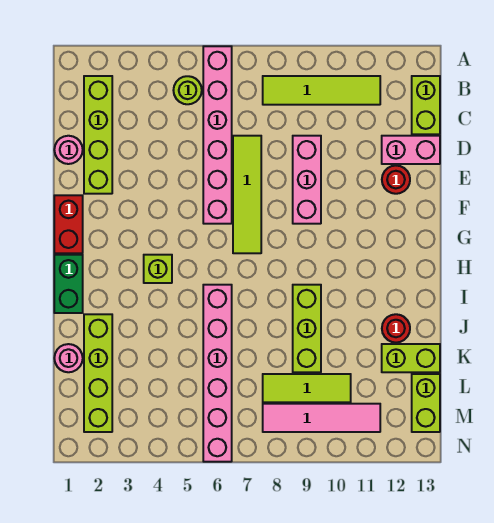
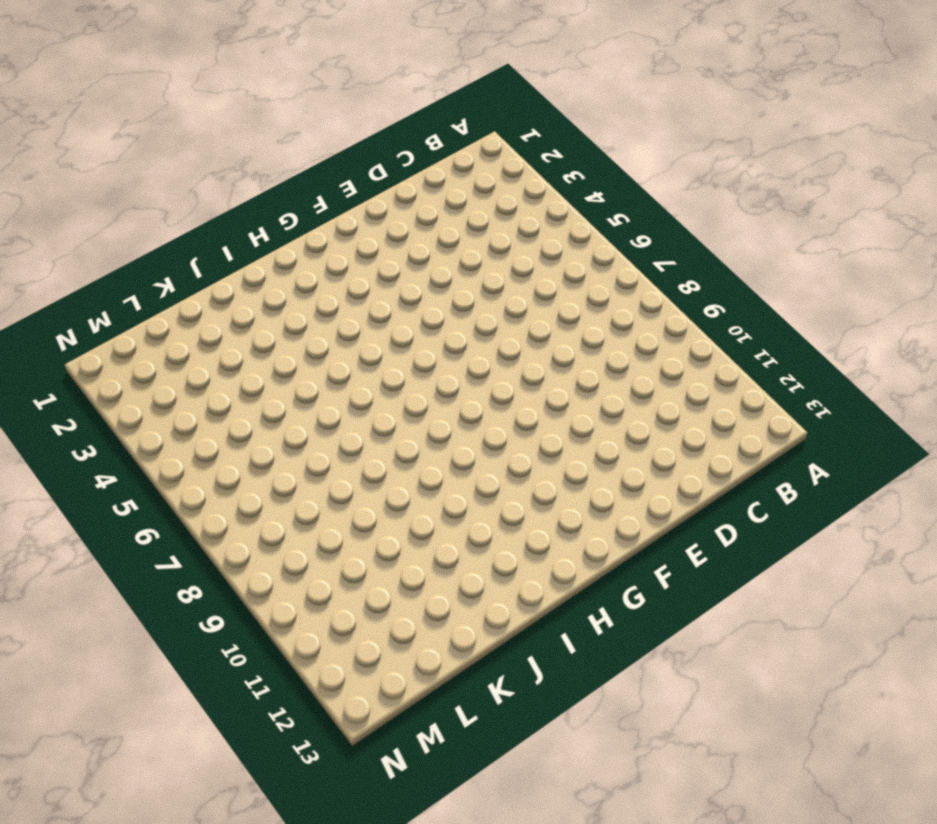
none -> pink 1x6 brick [203,46,232,224]
none -> lime 1x4 brick [84,76,112,194]
none -> lime 1x1 round brick [173,76,202,104]

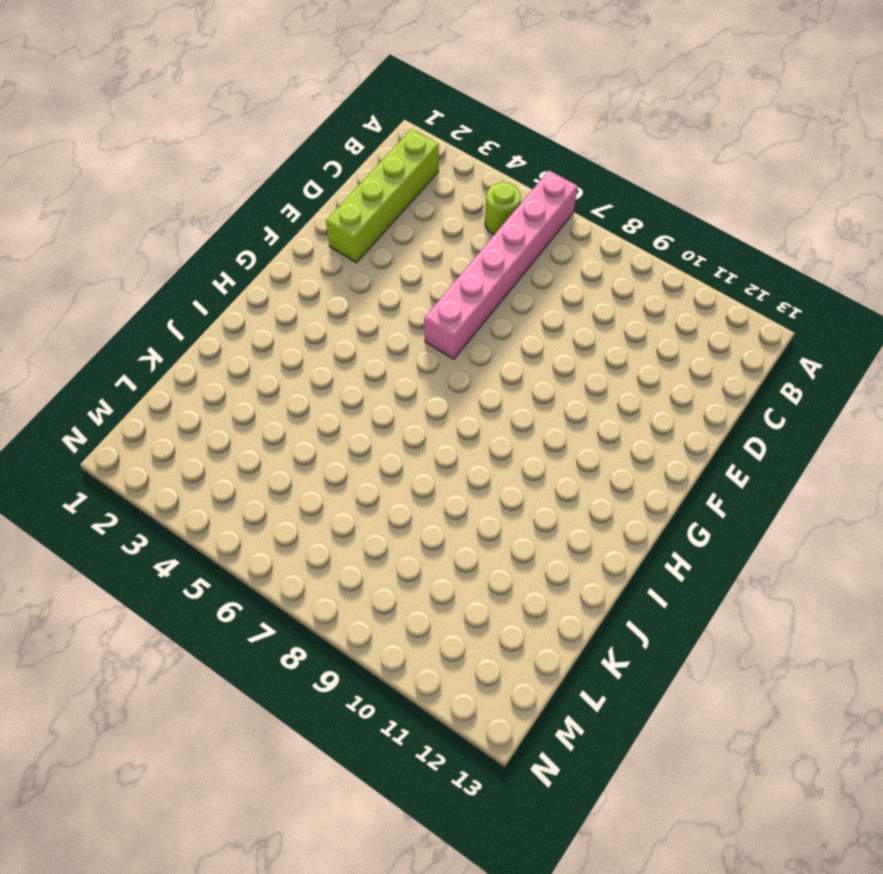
none -> lime 1x4 tile [263,76,380,105]
none -> lime 1x2 brick [412,76,440,134]
none -> pink 1x1 round brick [54,136,83,164]

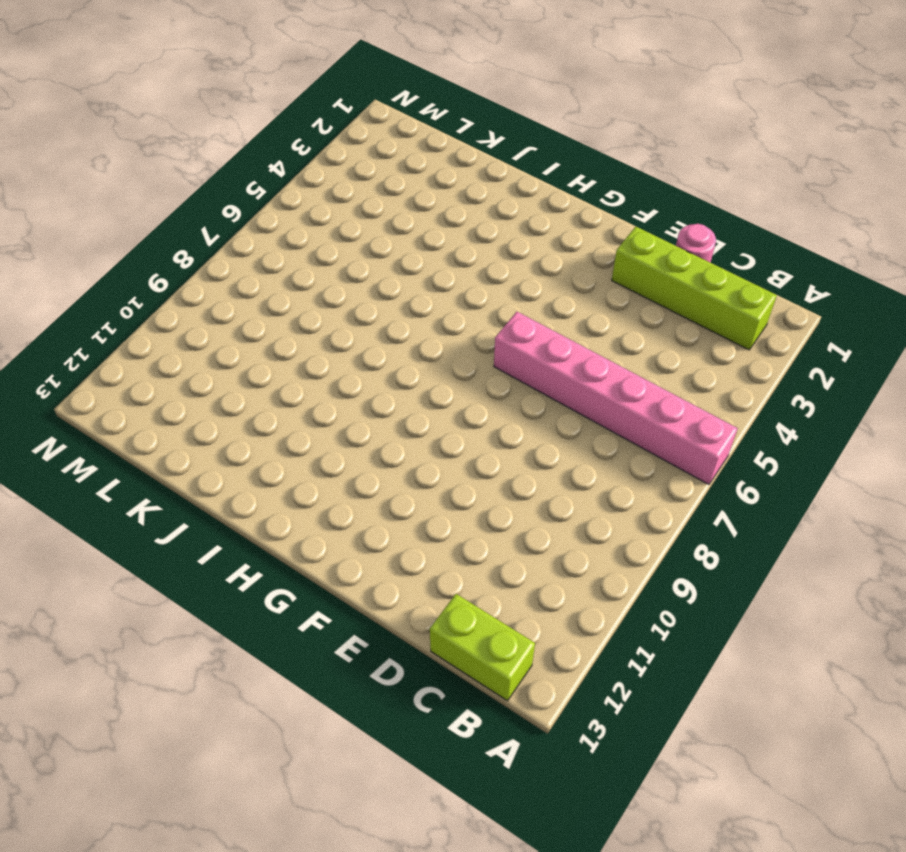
none -> lime 1x1 round brick [173,76,202,104]
none -> lime 1x4 tile [263,76,380,105]
none -> lime 1x4 tile [233,136,261,253]

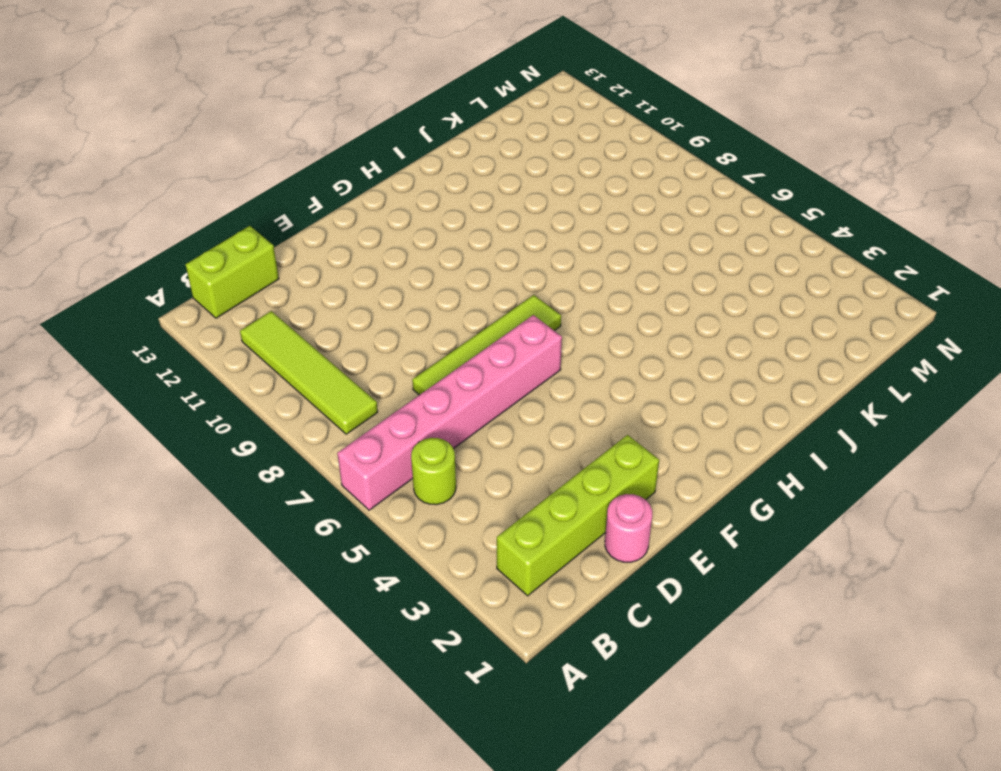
none -> pink 1x3 brick [293,136,321,224]
none -> pink 1x2 brick [382,136,440,164]
none -> red 1x1 round brick [382,166,410,194]

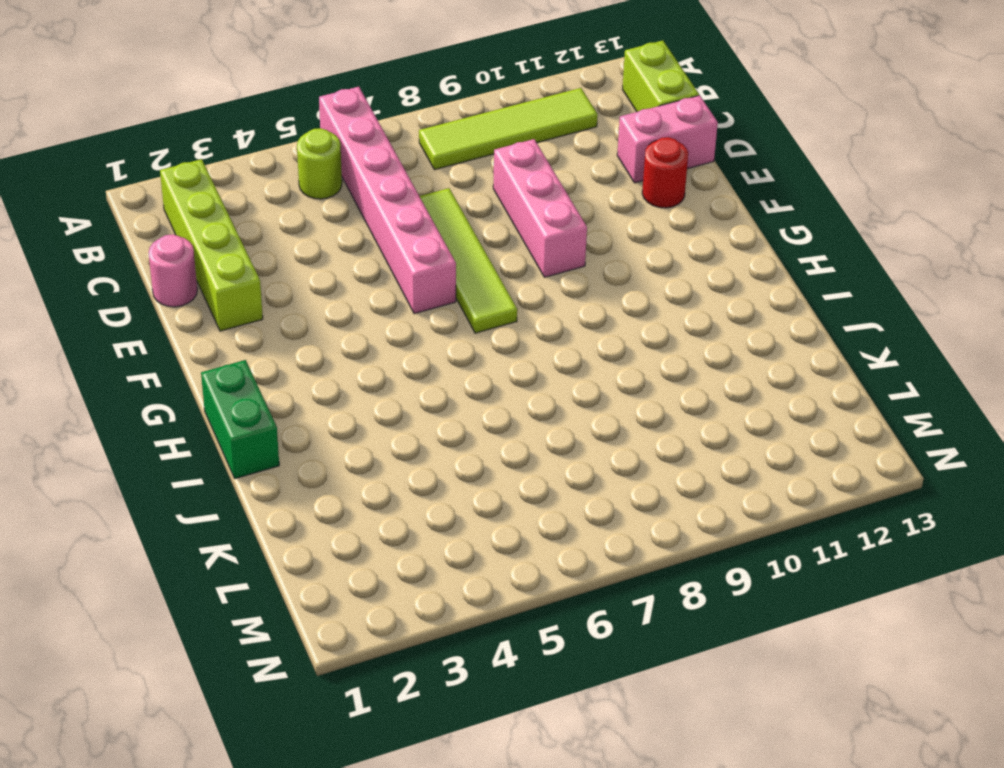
none -> red 1x2 brick [54,195,83,253]
none -> lime 1x1 brick [144,255,172,283]
none -> pink 1x6 brick [203,285,232,462]

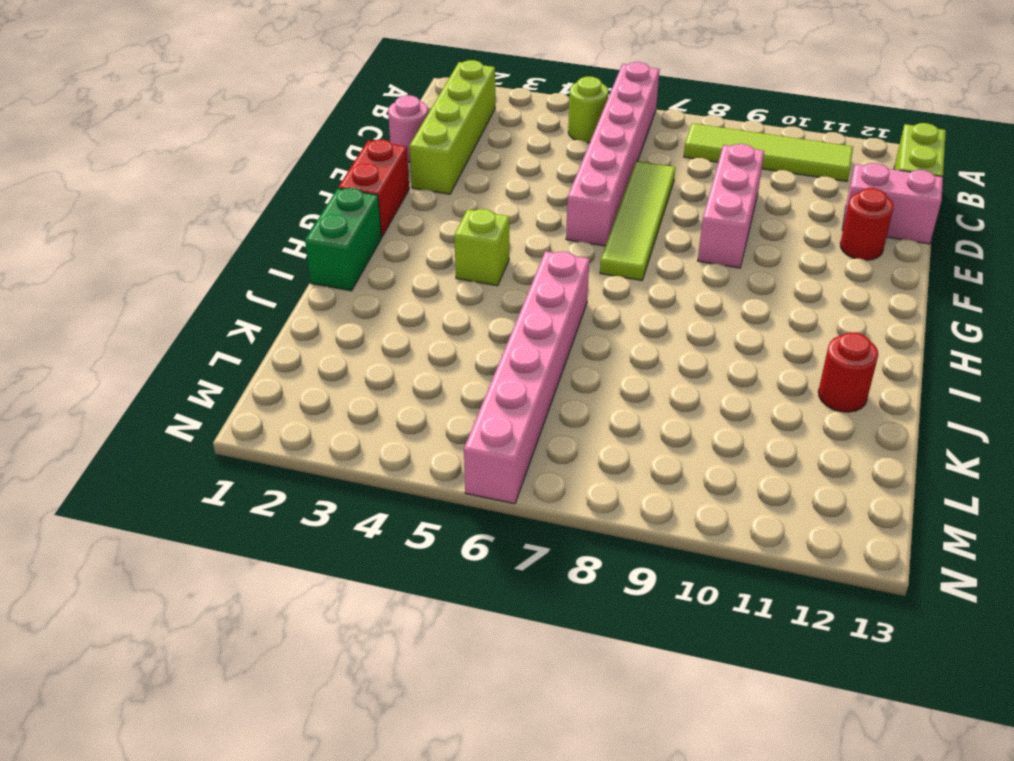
none -> lime 1x3 brick [293,285,321,372]
none -> lime 1x4 brick [84,314,112,432]
none -> pink 1x1 round brick [54,344,83,372]

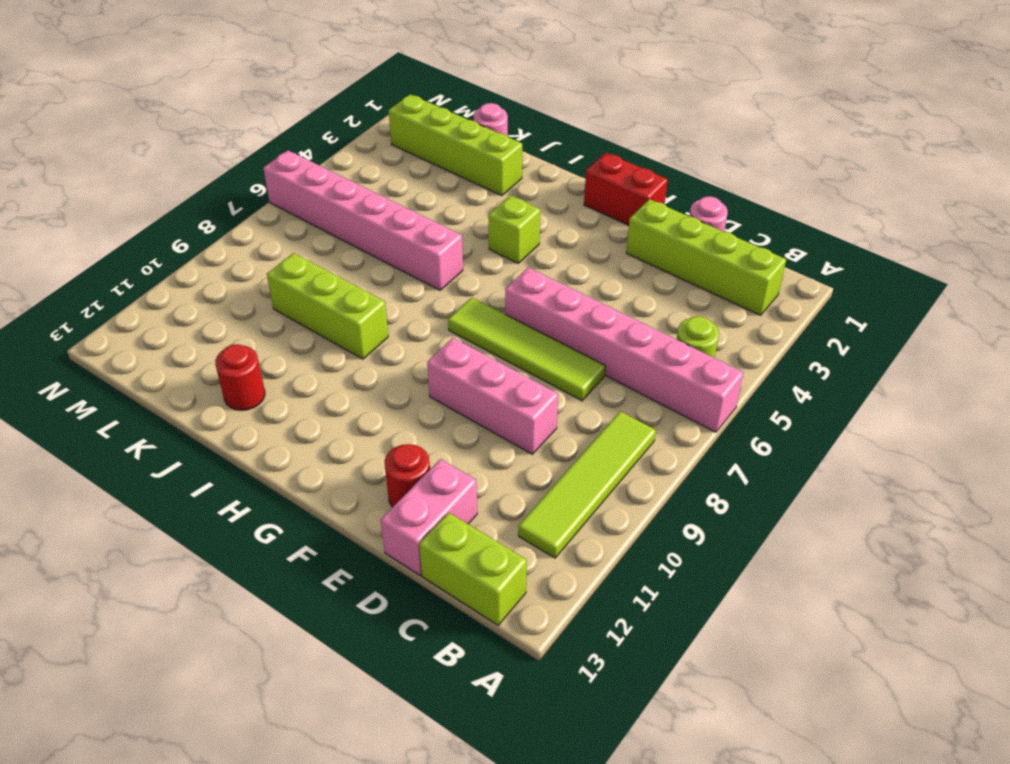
none -> green 1x2 brick [54,255,83,313]
none -> lime 1x2 brick [382,344,440,372]
none -> lime 1x3 tile [263,374,351,402]

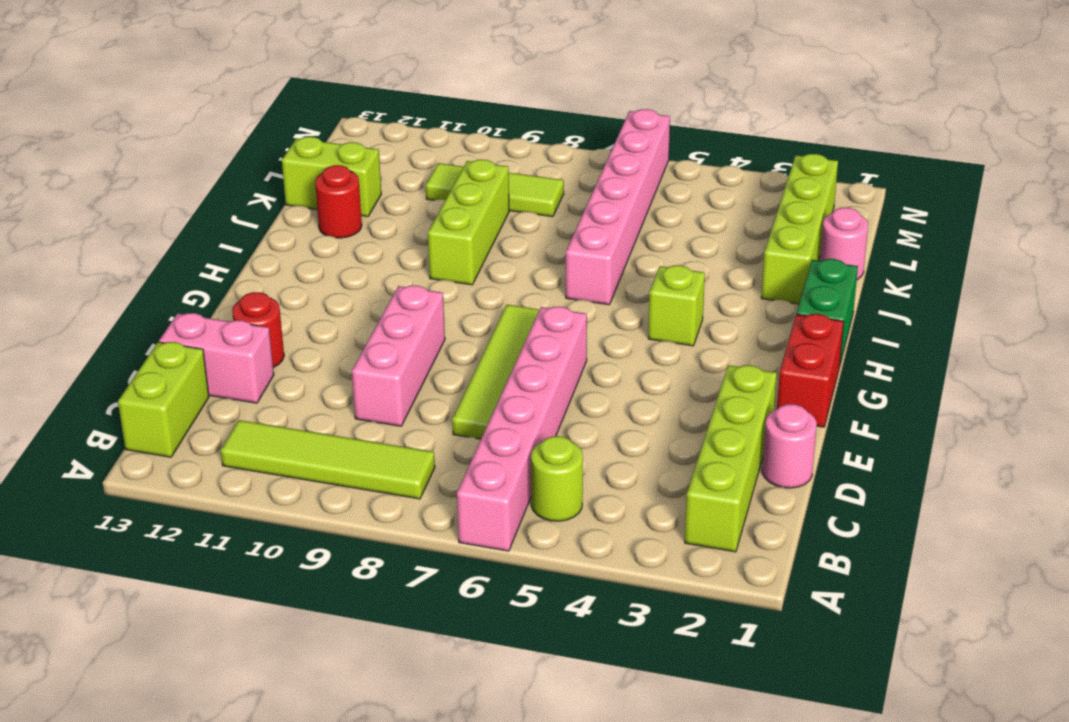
none -> lime 1x2 brick [412,374,440,432]
none -> pink 1x4 tile [263,404,380,432]

